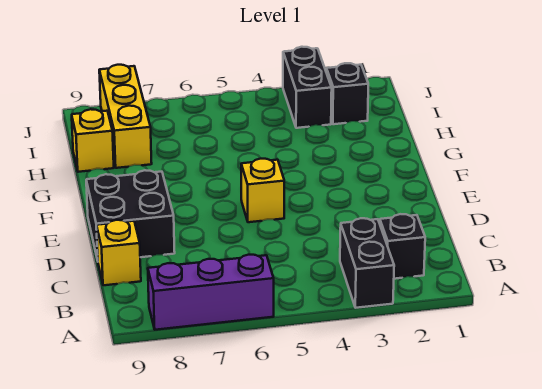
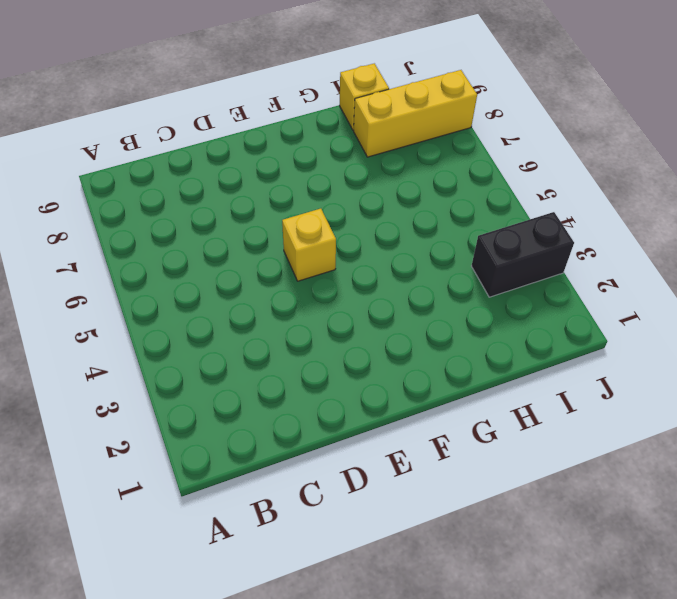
none -> black 1x2 brick [340,218,394,308]
none -> purple 1x3 brick [148,255,274,330]

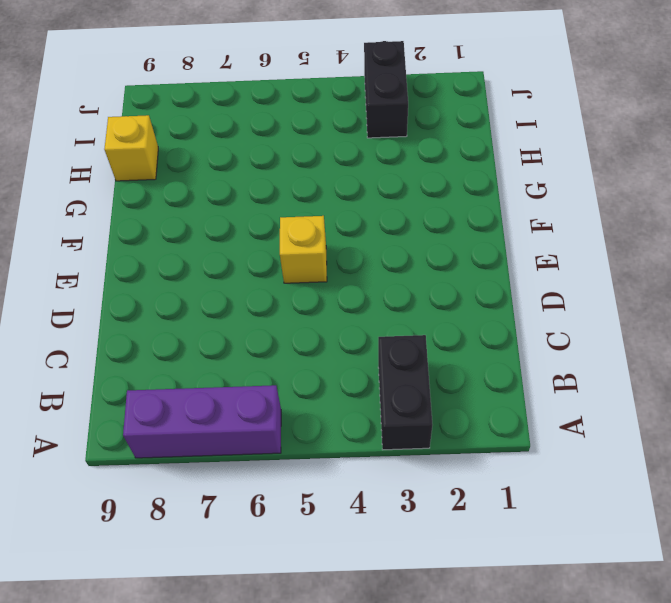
none -> black 1x1 brick [380,214,425,279]
none -> yellow 1x1 brick [97,220,141,285]

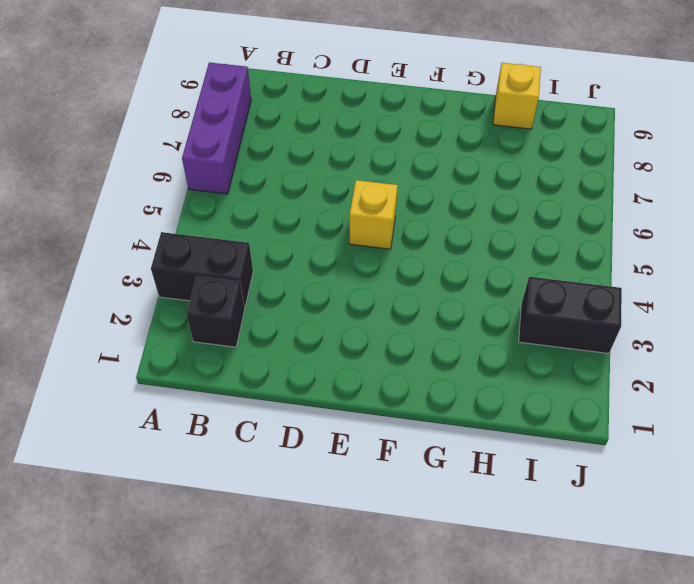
none -> yellow 1x1 brick [97,220,141,285]
none -> black 2x2 brick [86,170,175,260]

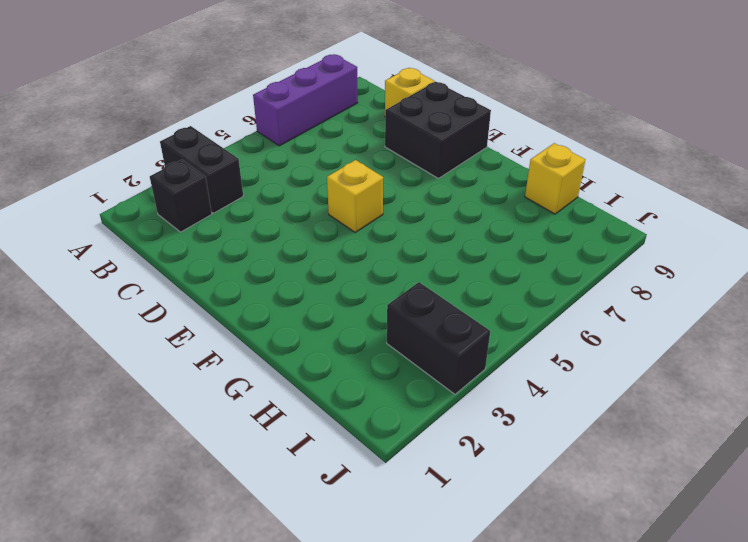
none -> yellow 1x3 brick [99,65,152,168]
none -> black 1x1 brick [326,63,368,124]

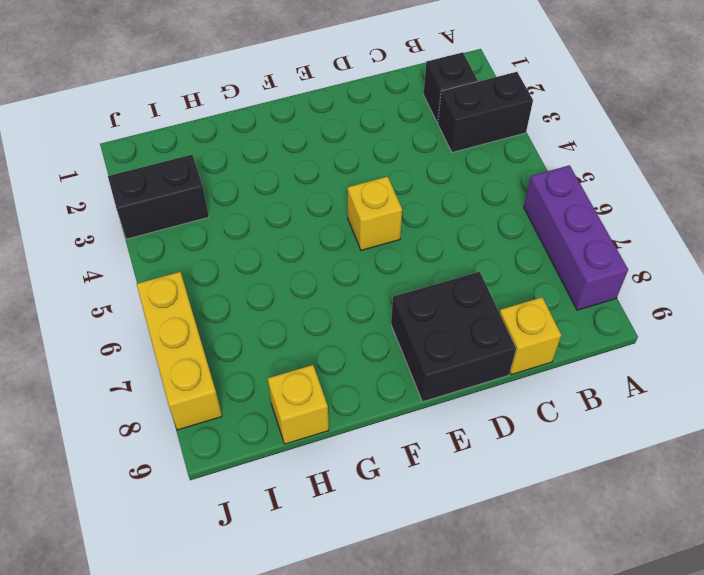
yellow 1x3 brick [137,272,222,430] -> yellow 1x3 brick turned to [99,65,152,168]
none -> black 1x1 brick [326,63,368,124]

